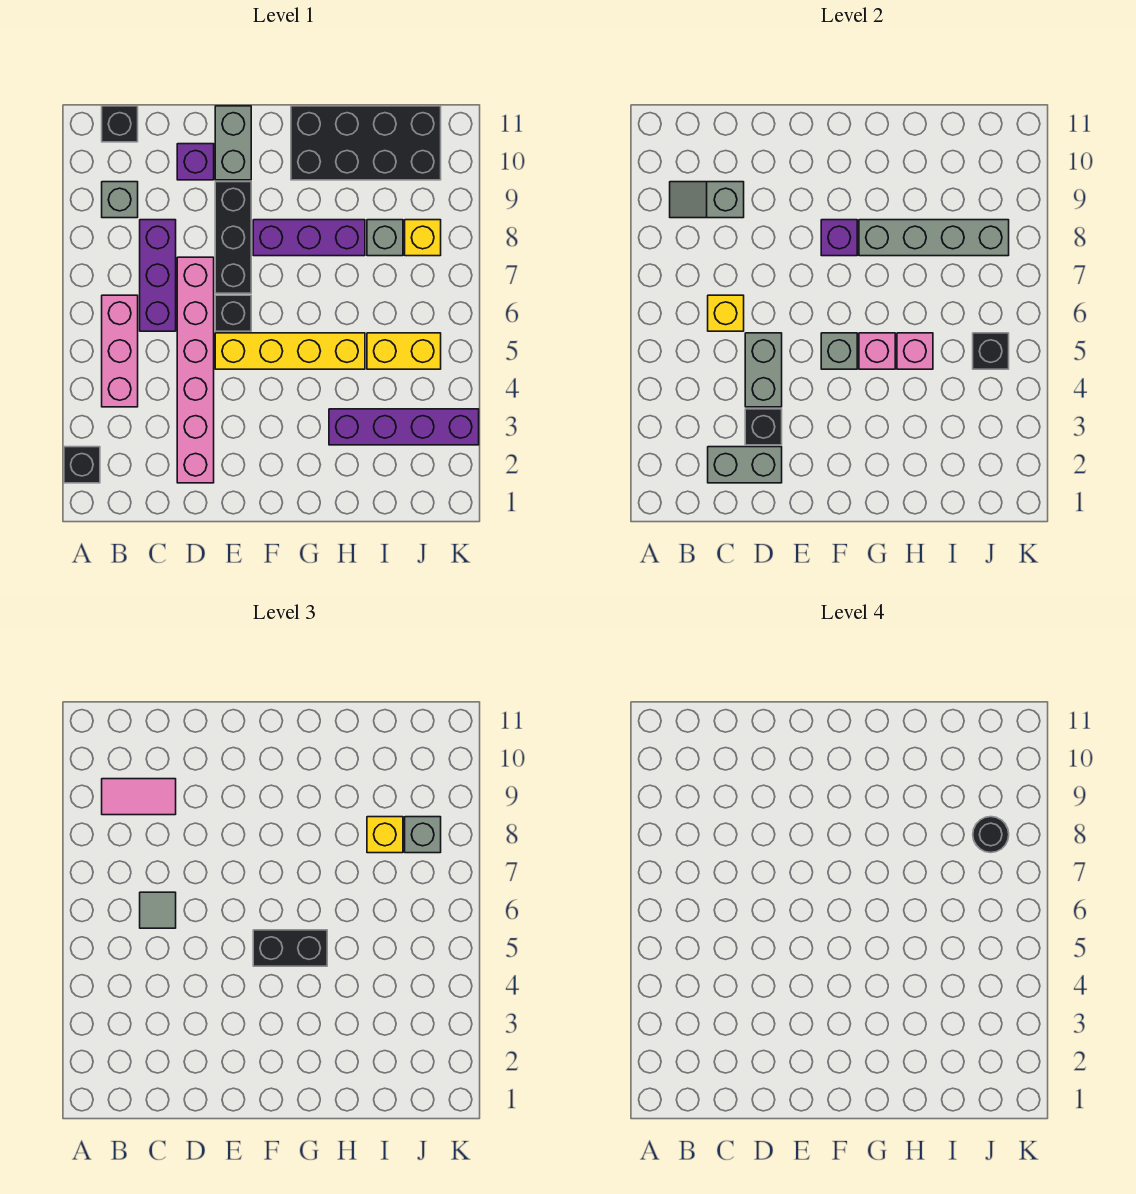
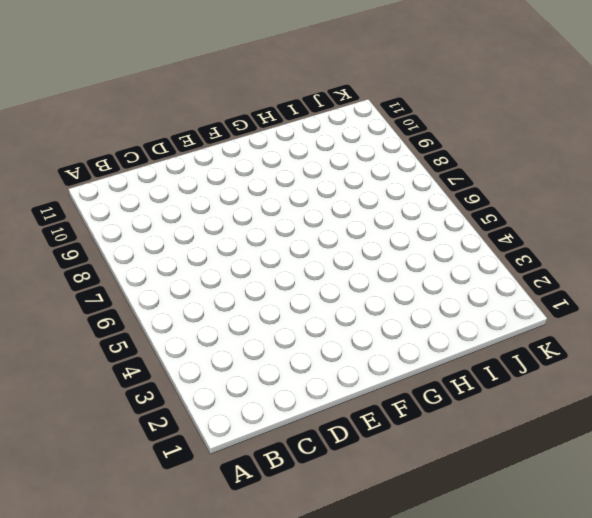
none -> black 1x1 brick [64,447,100,483]
none -> pink 1x3 brick [102,295,138,407]
none -> grey 1x1 brick [102,182,138,218]
none -> black 1x1 brick [102,106,138,142]

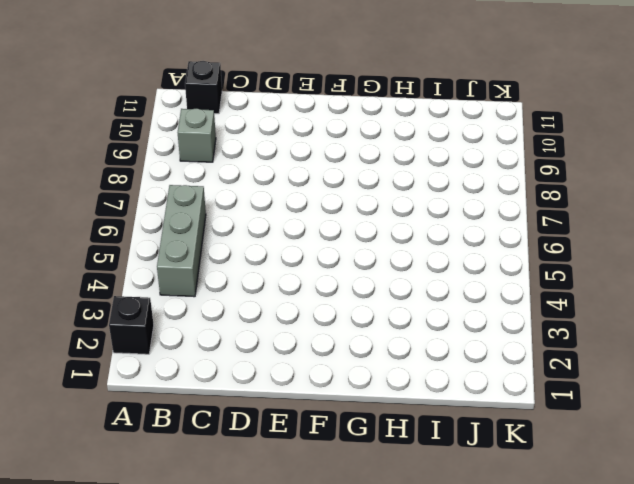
grey 1x3 brick [157,185,206,297] -> pink 1x3 brick [102,295,138,407]
none -> purple 1x3 brick [140,220,176,331]
none -> pink 1x6 brick [177,257,214,483]
none -> purple 1x1 brick [177,144,214,180]
none -> yellow 1x4 brick [215,333,365,369]

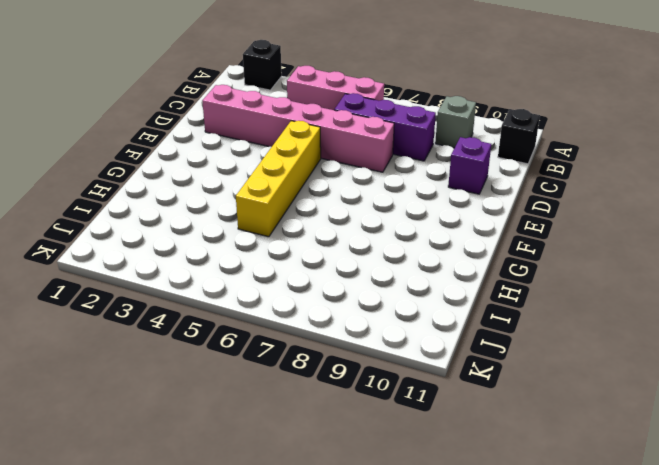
none -> black 1x1 brick [215,295,251,331]
none -> black 1x3 brick [215,182,251,293]
none -> grey 1x2 brick [215,106,251,180]
none -> purple 1x3 brick [253,220,365,256]

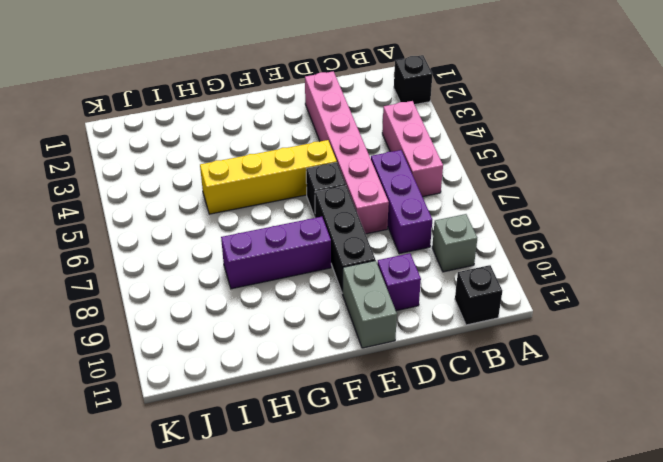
none -> black 2x4 brick [291,106,441,180]
none -> purple 1x4 brick [329,409,479,445]
none -> yellow 1x2 brick [367,333,441,369]
none -> grey 1x1 brick [367,220,403,256]

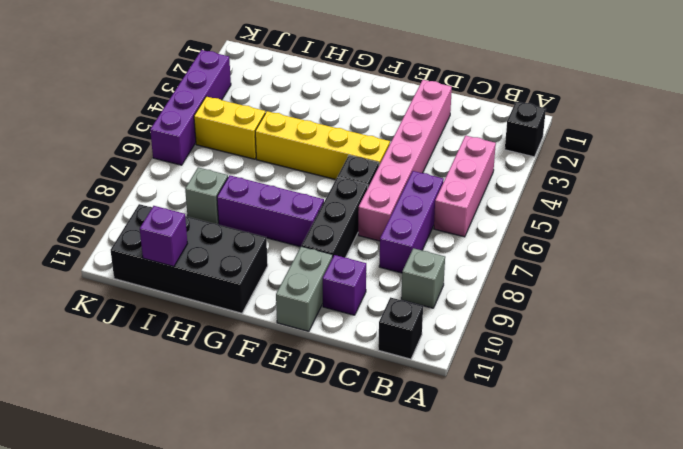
purple 1x1 brick [140,206,187,267] -> purple 1x1 brick moved to [821,220,857,256]
purple 1x4 brick [150,50,231,165] -> purple 1x4 brick turned to [329,409,479,445]
none -> yellow 1x1 brick [405,220,441,256]
none -> grey 1x2 slope [670,182,744,218]
none -> grey 1x2 brick [708,447,782,483]
none -> yellow 1x1 brick [708,295,744,331]

